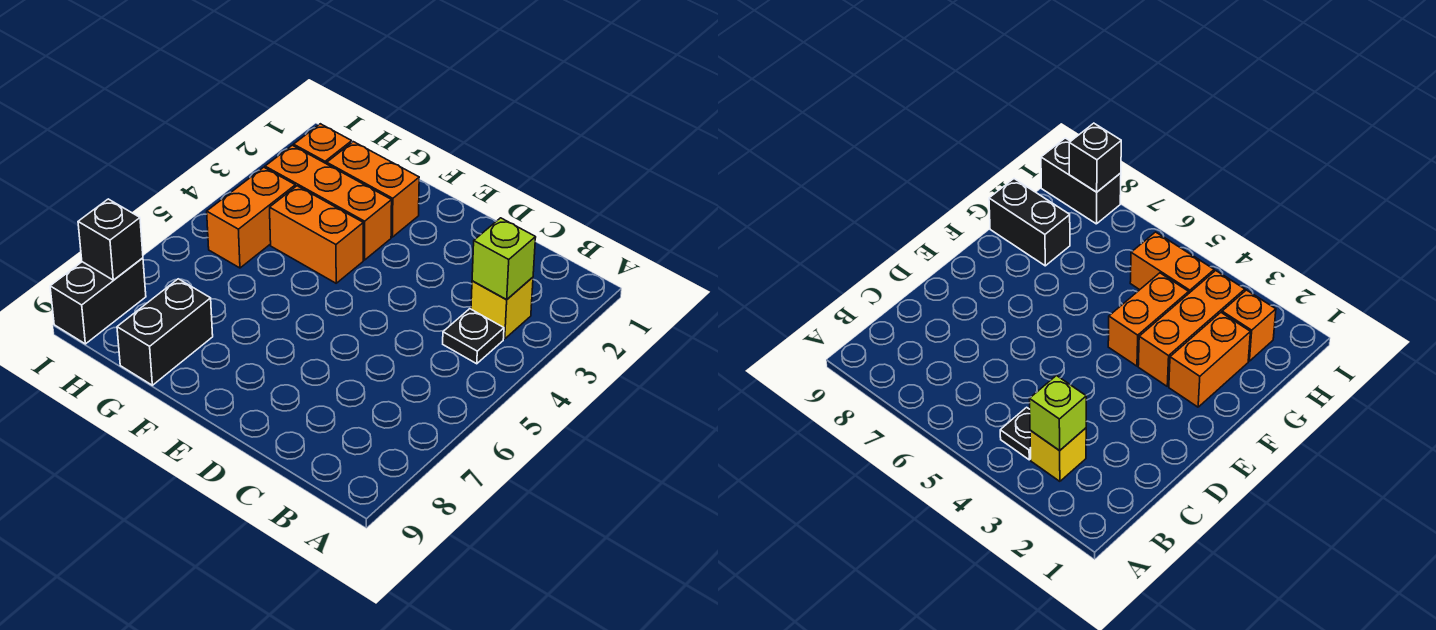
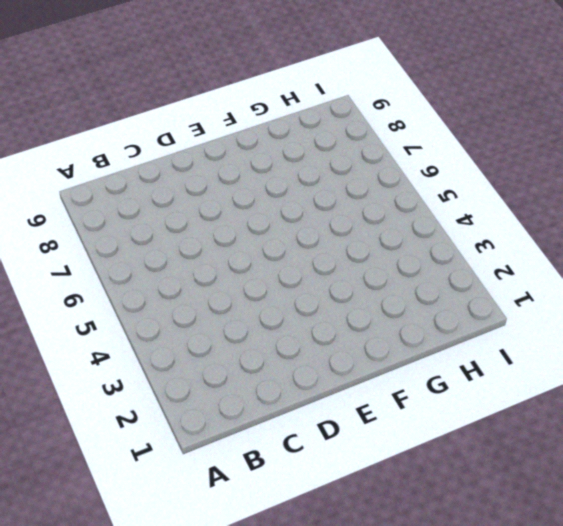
none -> yellow 1x1 brick [471,277,533,339]
none -> black 1x1 plate [443,309,504,364]

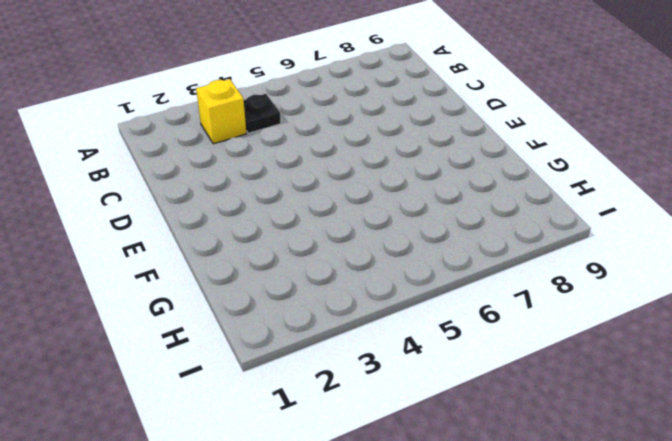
none -> orange 1x2 brick [327,142,419,237]
none -> orange 1x3 brick [265,145,392,260]

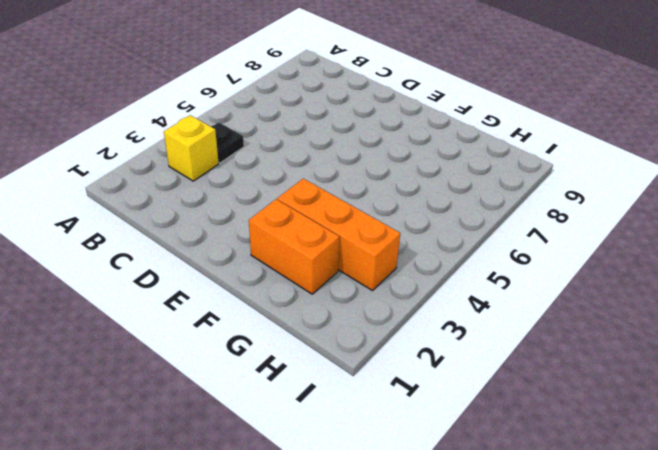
none -> orange 1x2 brick [270,186,363,283]
none -> black 1x2 brick [117,279,213,385]

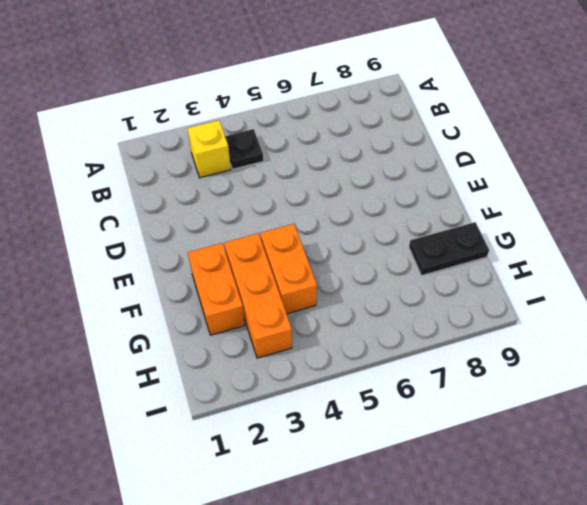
black 1x2 plate [409,222,489,276] -> black 1x2 brick [117,279,213,385]
none -> orange 1x1 brick [294,124,352,164]
none -> orange 1x2 brick [207,167,295,268]

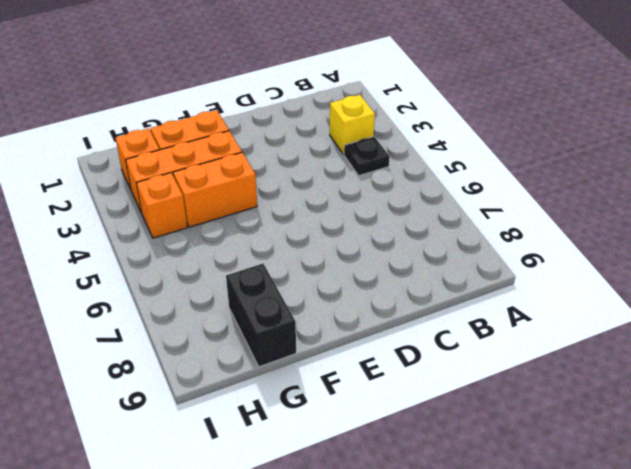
orange 1x1 brick [136,173,187,238] -> orange 1x2 brick [207,167,295,268]
none -> black 1x2 brick [50,258,146,344]
none -> lime 1x1 brick [472,218,536,299]

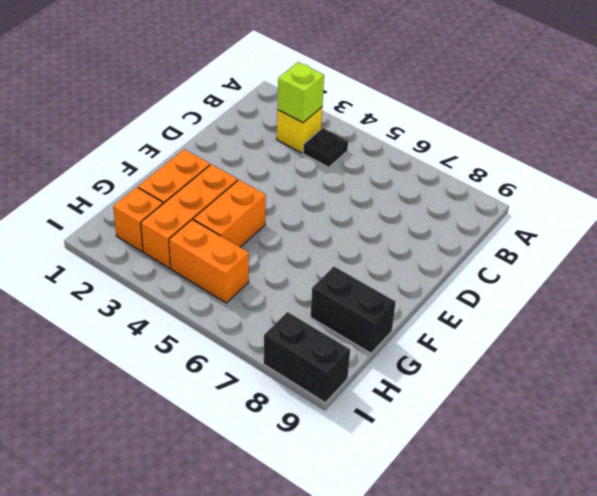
none -> black 1x1 brick [78,199,143,280]

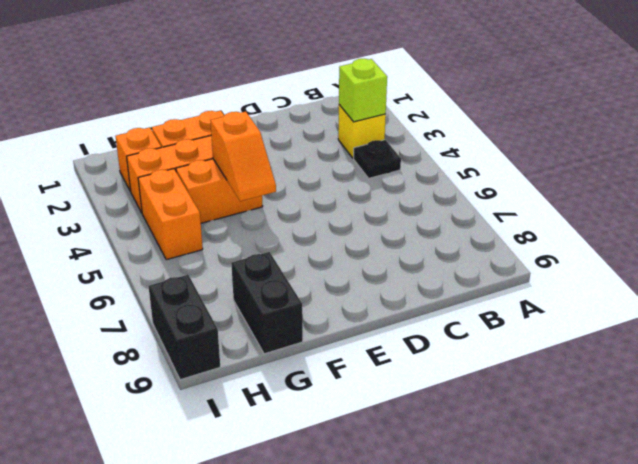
orange 1x2 slope [210,112,276,201] -> none
none -> black 1x1 brick [78,199,143,280]

